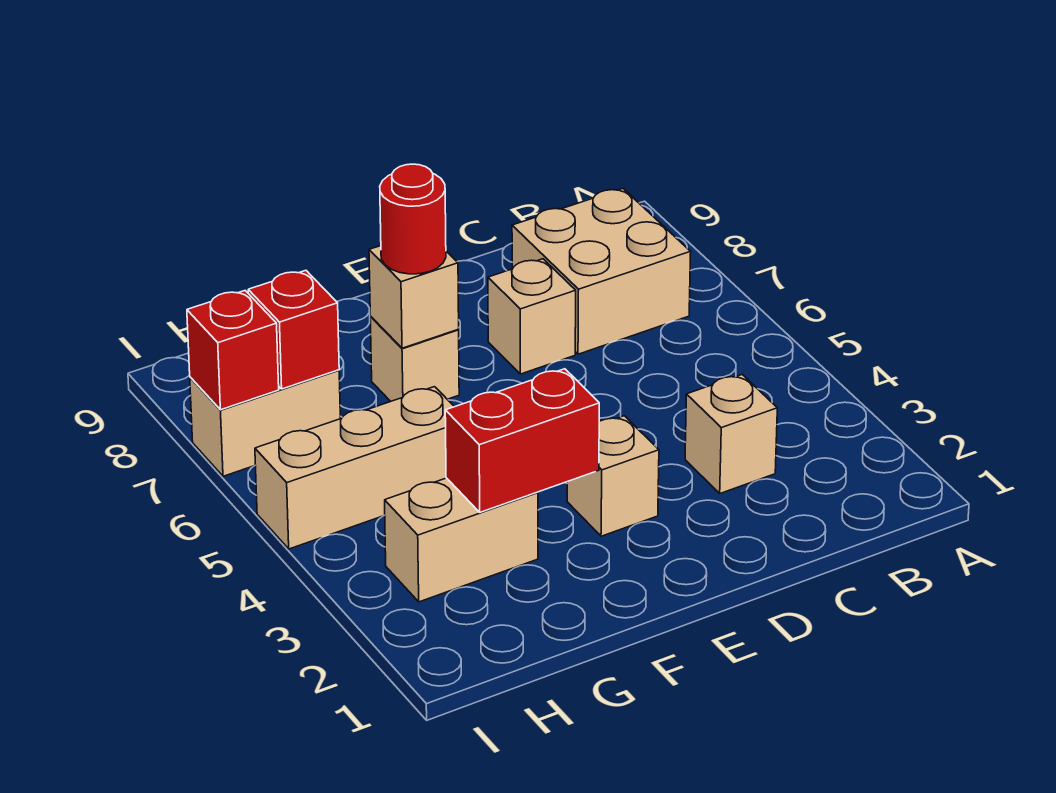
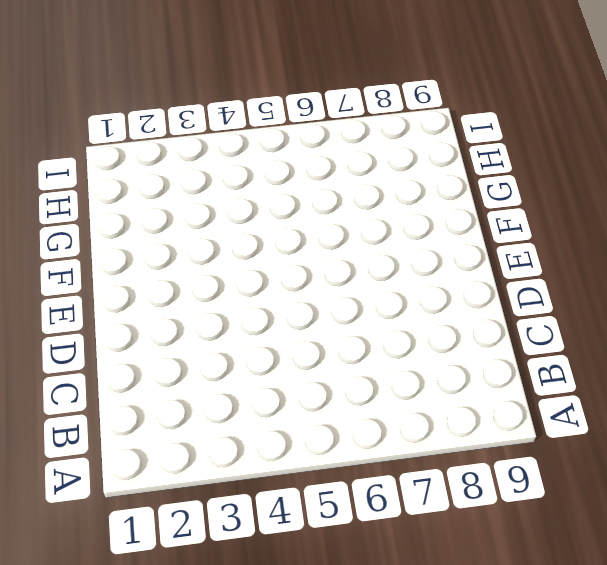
none -> tan 2x2 brick [512,189,691,354]
none -> tan 1x1 brick [685,375,777,493]
none -> tan 1x1 brick [488,259,576,374]

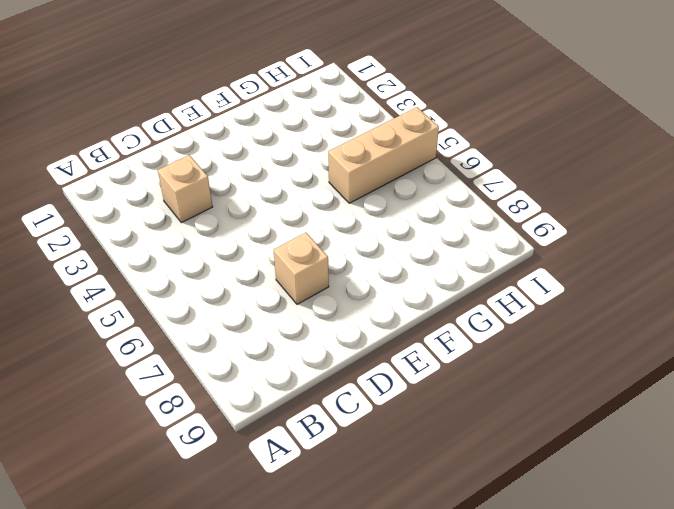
none -> tan 2x2 brick [512,189,691,354]
none -> tan 1x1 brick [567,416,659,536]
none -> tan 1x1 brick [370,317,459,401]

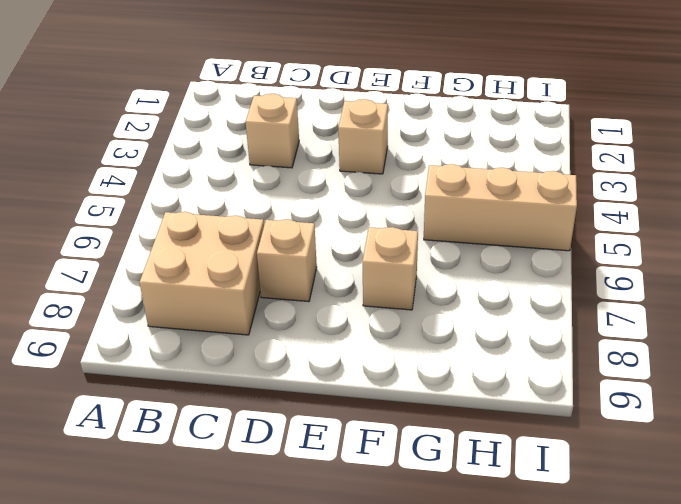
none -> tan 1x2 brick [385,478,538,602]
none -> tan 1x2 brick [190,370,340,476]
none -> red 1x2 brick [445,369,599,512]

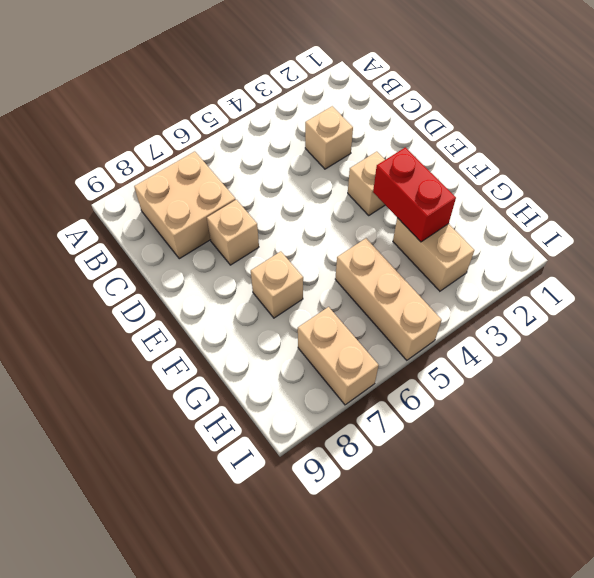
none -> tan 1x1 brick [369,246,459,348]
none -> red 1x1 brick [248,270,339,389]
none -> red 1x1 brick [187,291,279,410]

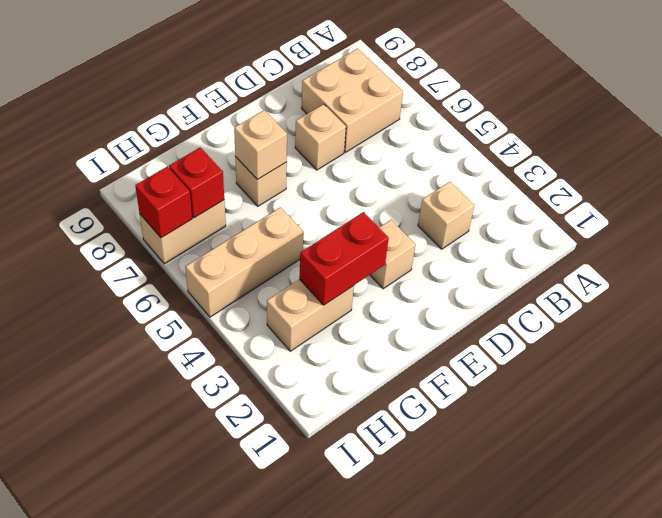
none -> red 1x1 round brick [380,164,446,274]

